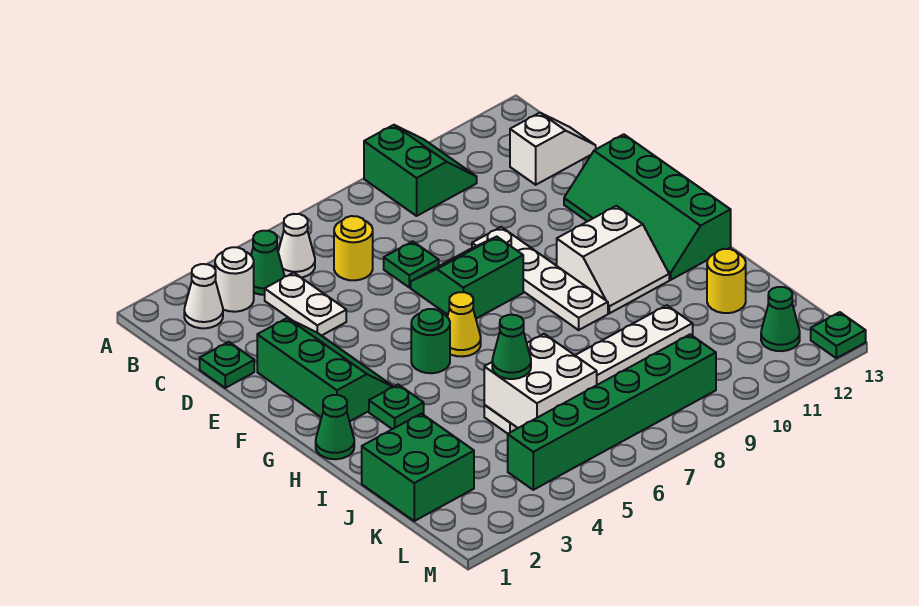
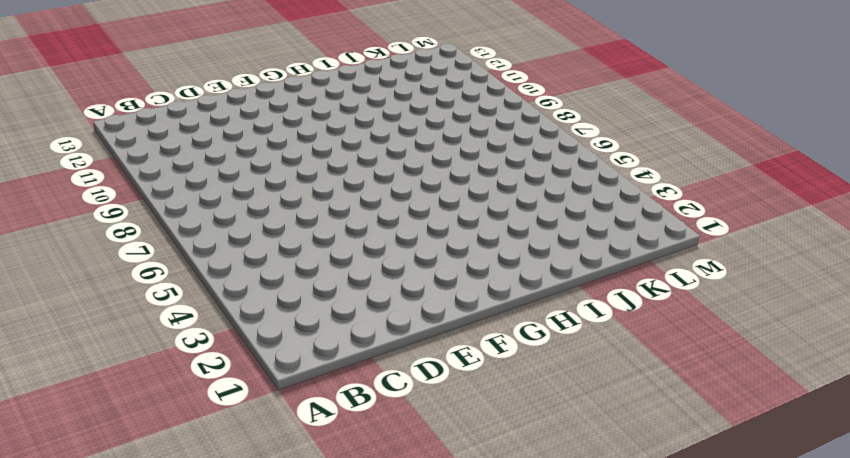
none -> green 2x2 slope [364,125,477,216]
none -> white 1x1 cone [184,264,223,328]
none -> white 1x1 round brick [215,247,254,312]

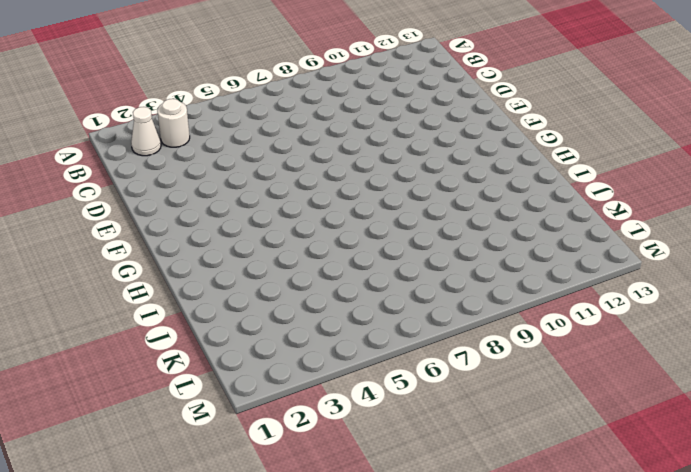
none -> green 2x2 slope [364,125,477,216]
none -> green 1x1 cone [251,231,284,295]
none -> white 1x1 cone [278,214,315,278]

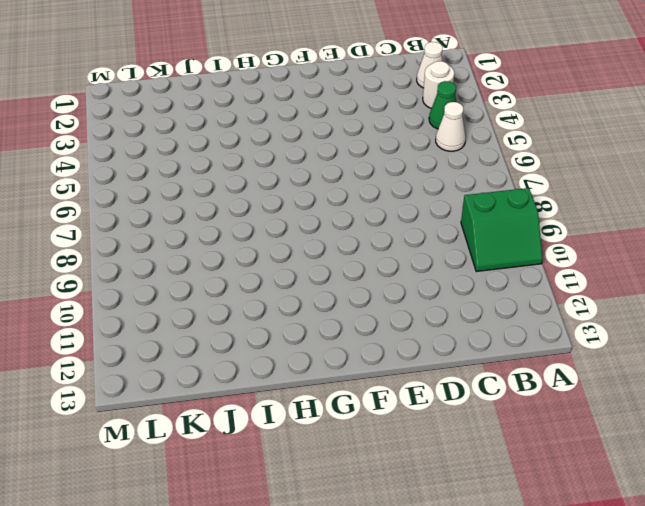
none -> white 1x2 plate [265,273,346,336]
none -> yellow 1x1 round brick [334,216,373,280]
none -> white 1x2 slope [510,113,596,185]

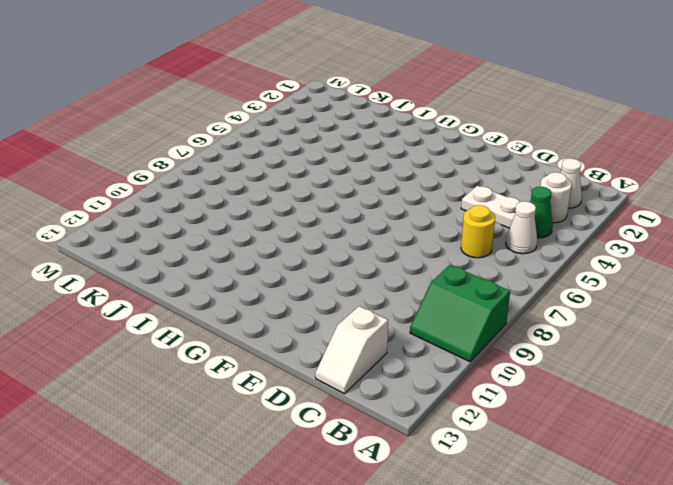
none -> green 1x1 plate [200,342,254,388]
none -> green 1x1 plate [384,241,439,287]
none -> green 2x3 slope [257,318,393,421]

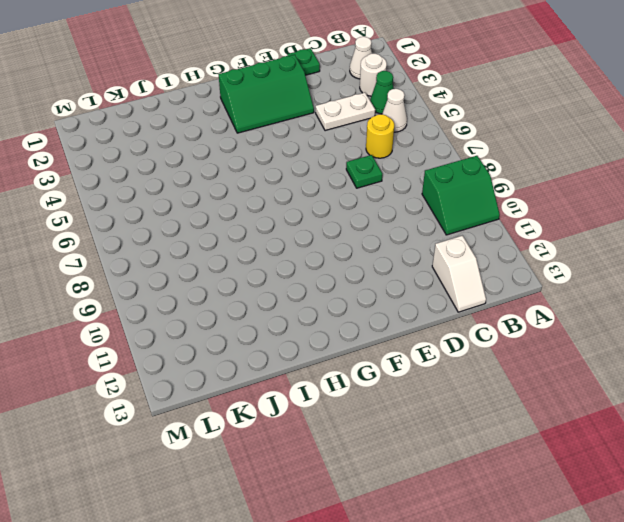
none -> green 2x2 slope [411,237,523,319]
none -> white 1x4 plate [472,227,608,330]
none -> green 2x4 slope [564,134,731,280]

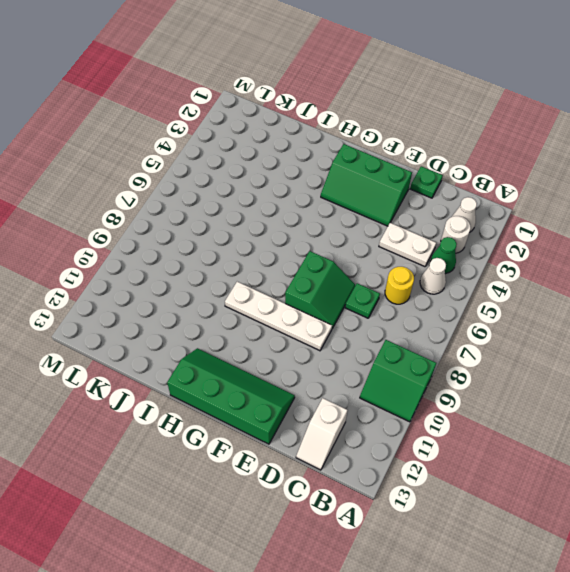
none -> green 1x1 round brick [411,309,450,373]
none -> yellow 1x1 cone [448,292,481,356]
none -> white 2x2 slope [557,206,669,313]

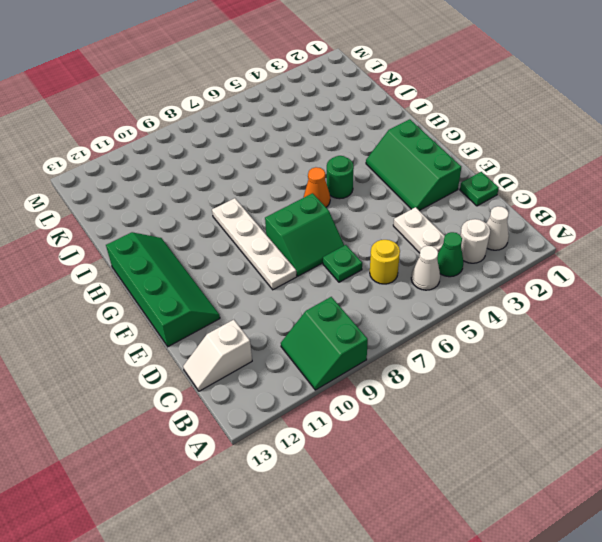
orange 1x1 cone [304,167,330,207] -> yellow 1x1 cone [448,292,481,356]
none -> white 2x2 slope [557,206,669,313]
none -> green 1x1 cone [316,395,354,459]
none -> green 1x1 plate [369,385,424,429]

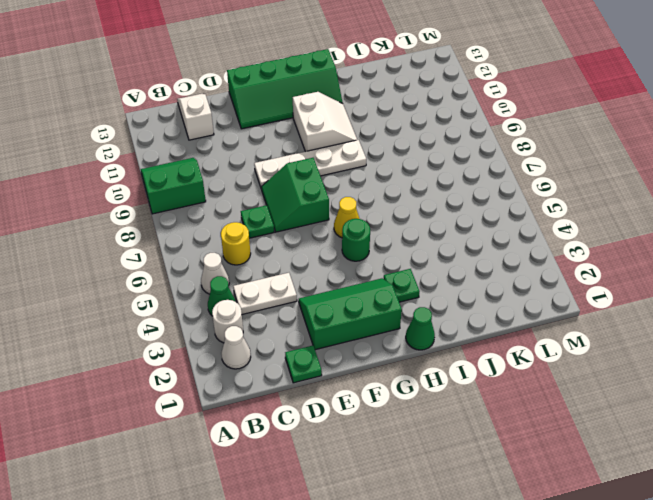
none -> green 2x2 brick [362,414,474,521]
none -> white 1x6 plate [484,305,693,434]
none -> yellow 1x1 round brick [707,249,746,313]

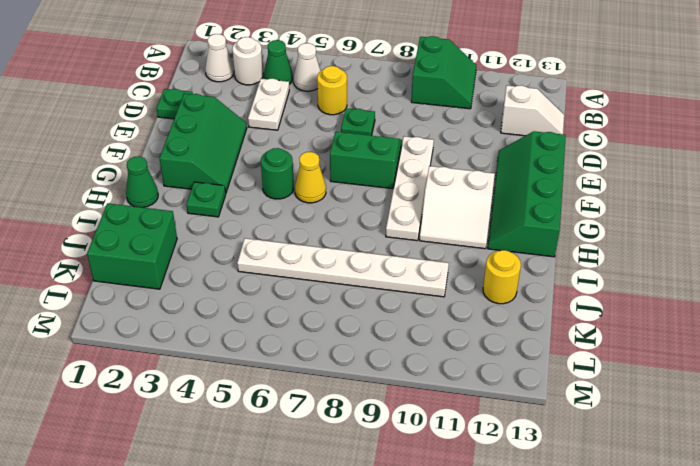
none -> green 1x6 brick [508,335,716,490]
none -> green 1x1 cone [761,287,800,351]
none -> green 1x1 plate [811,312,866,358]

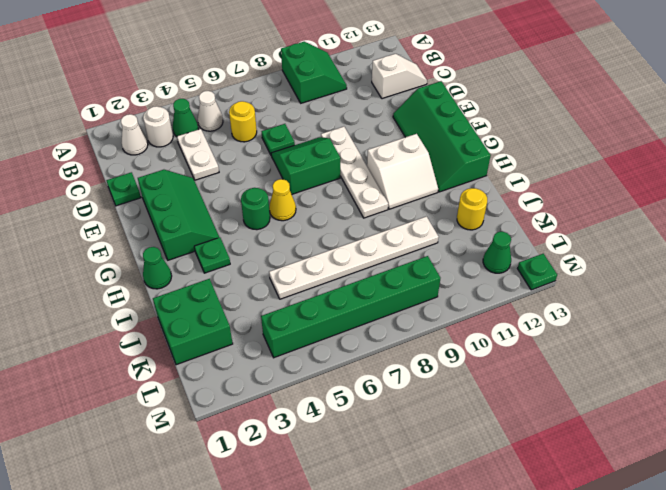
none -> white 2x2 brick [484,334,597,428]
none -> green 1x1 cone [492,315,531,379]

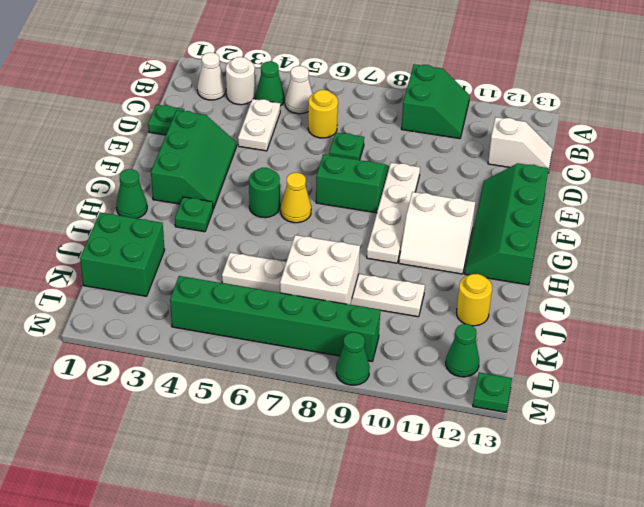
white 2x2 brick [280,235,360,305] -> white 2x2 brick moved to [484,334,597,428]
green 1x1 cone [336,332,370,385] -> green 1x1 cone moved to [492,315,531,379]

